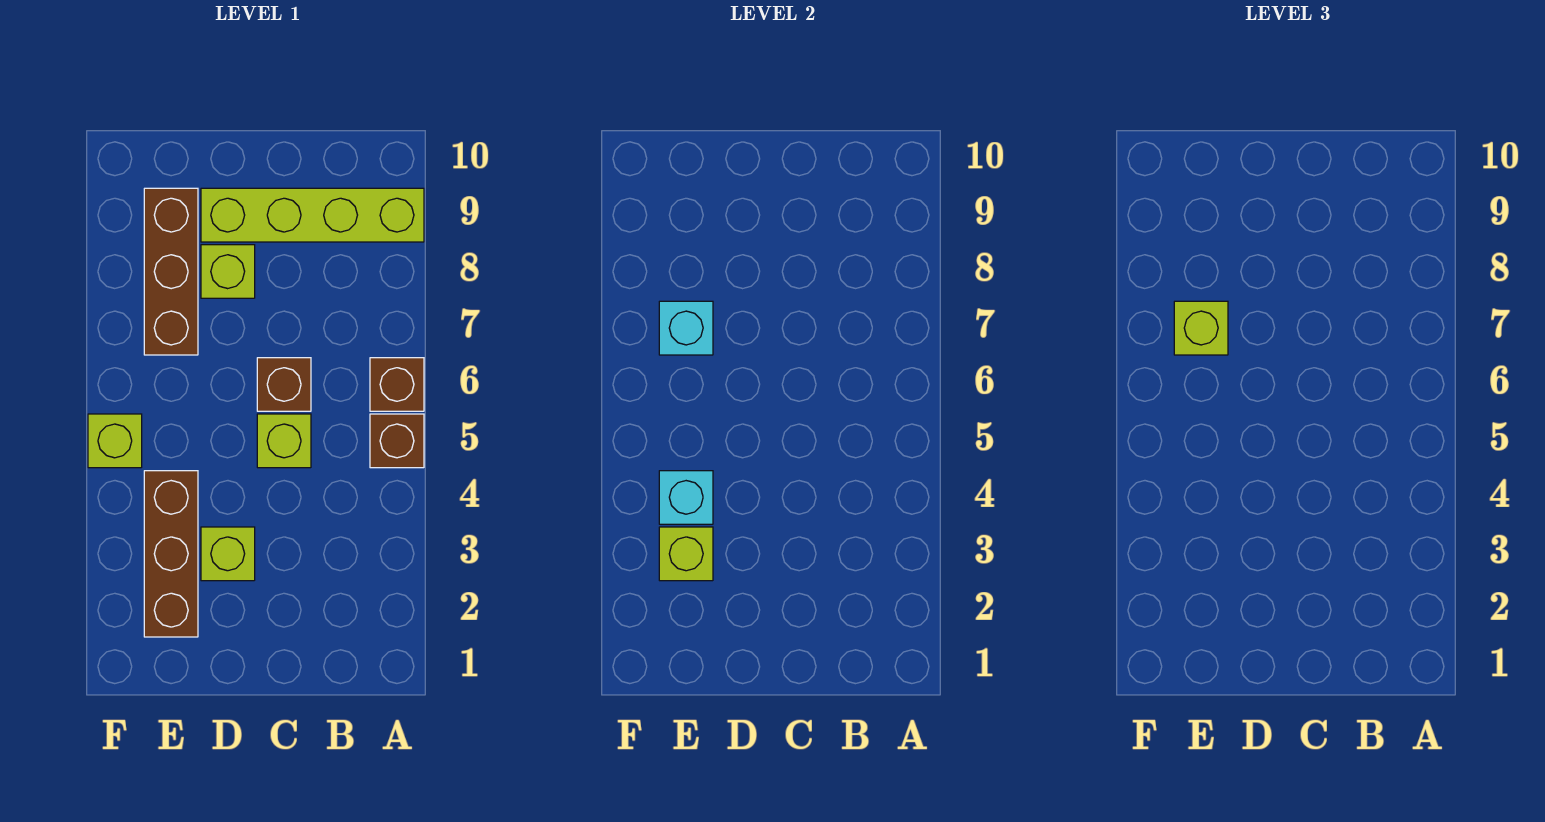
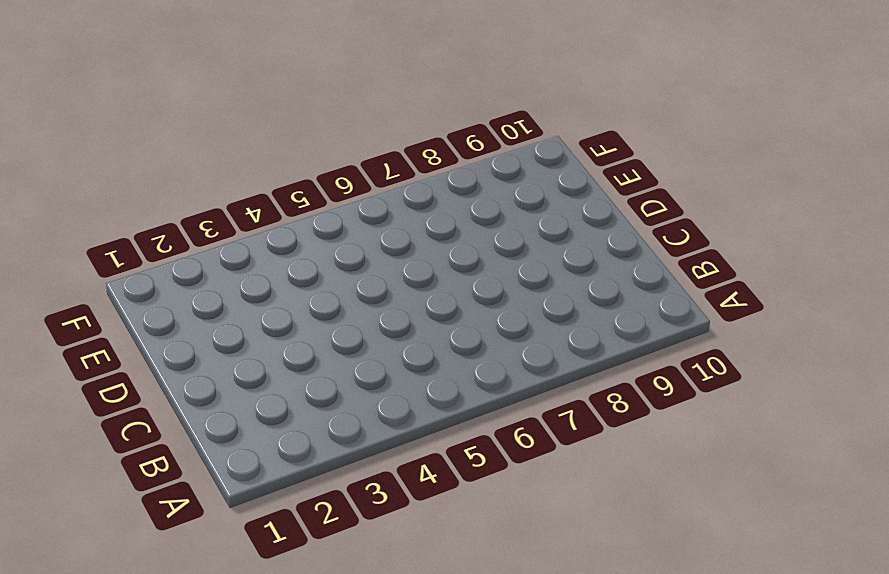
none -> brown 1x1 brick [370,414,424,468]
none -> brown 1x1 brick [370,358,424,411]
none -> lime 1x4 brick [201,188,424,242]

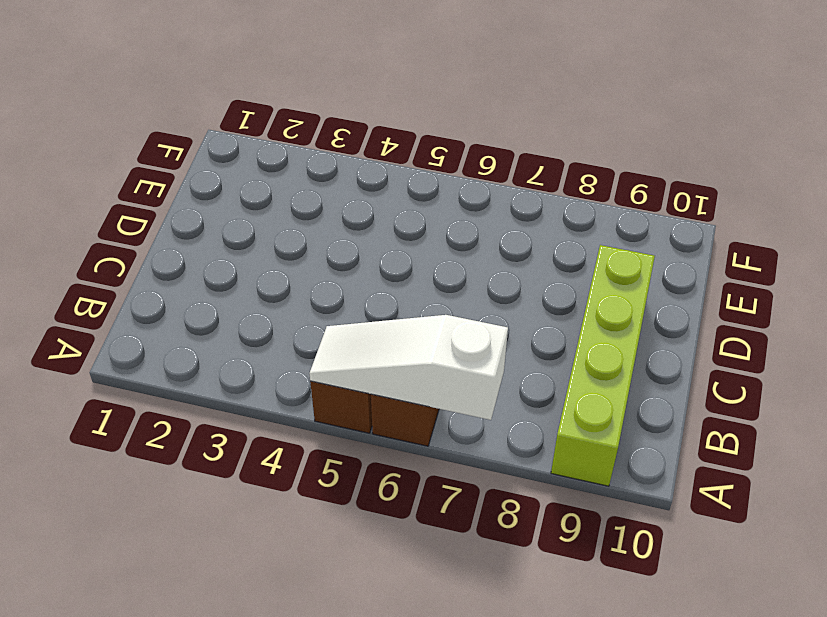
white 1x3 slope [309,315,508,420] -> none
none -> lime 1x1 brick [257,414,311,468]
none -> brown 1x1 brick [257,358,311,411]
none -> lime 1x1 brick [201,527,255,581]

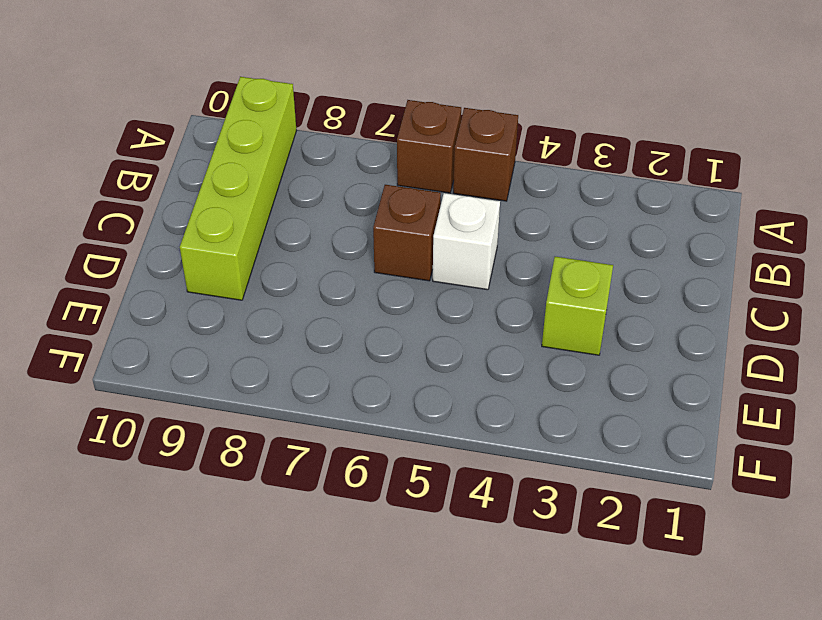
white 1x1 brick [433,193,500,290] -> lime 1x1 brick [257,414,311,468]
none -> lime 1x1 brick [201,245,255,298]
none -> brown 1x3 brick [144,471,198,637]
none -> brown 1x3 brick [144,188,198,355]

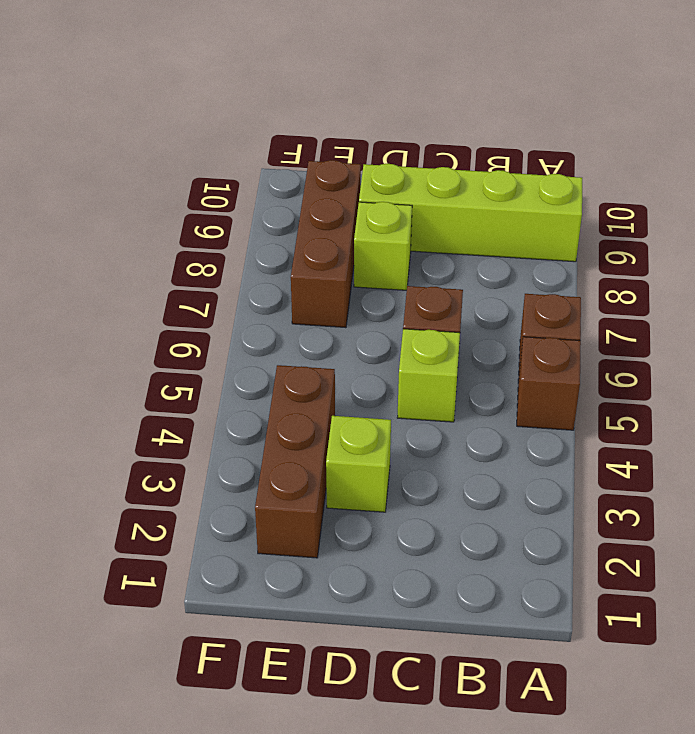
none -> lime 1x1 brick [88,414,142,468]
none -> lime 1x1 brick [659,527,713,581]
none -> cyan 1x1 brick [659,471,713,524]

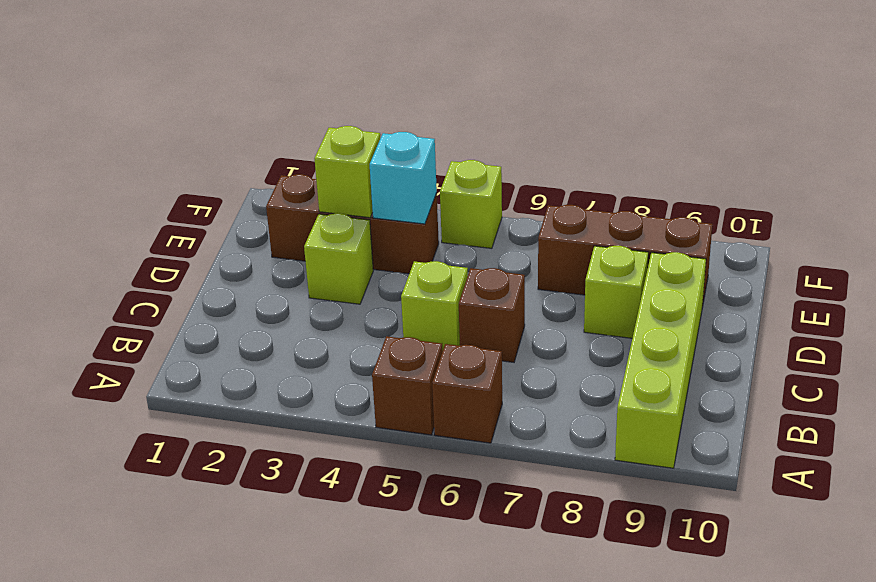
none -> cyan 1x1 brick [659,301,713,355]
none -> lime 1x1 brick [1174,301,1228,355]

